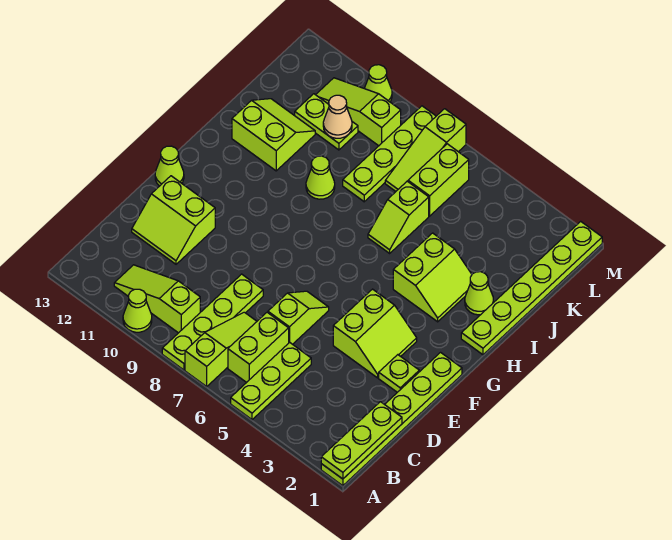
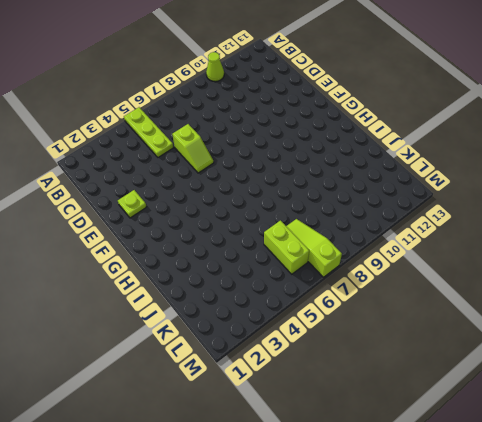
none -> lime 1x6 plate [321,353,462,486]
none -> lime 1x3 slope [185,312,257,386]
none -> lime 1x4 plate [162,274,263,370]

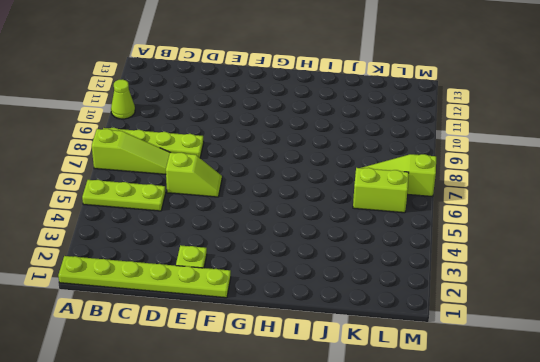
none -> lime 1x2 brick [228,312,289,383]
none -> lime 1x3 slope [114,265,200,333]
none -> lime 2x2 slope [132,176,215,264]

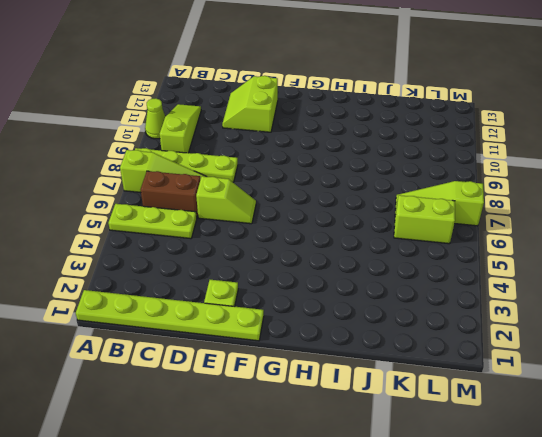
brown 1x2 brick [141,171,200,216] -> lime 1x2 brick [228,312,289,383]
none -> lime 2x2 slope [333,289,417,378]
none -> lime 1x1 cone [155,146,184,186]
none -> lime 1x6 plate [461,221,602,355]

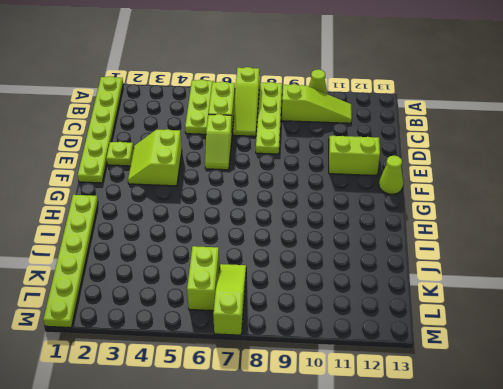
none -> lime 2x2 slope [393,233,472,322]
none -> lime 1x1 cone [465,272,493,315]
none -> lime 1x2 slope [368,181,429,253]

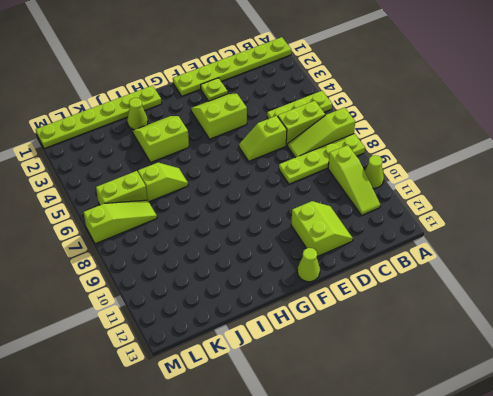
none -> lime 1x1 cone [306,156,335,199]
none -> lime 2x2 slope [232,99,315,171]
none -> lime 1x4 plate [343,106,436,202]

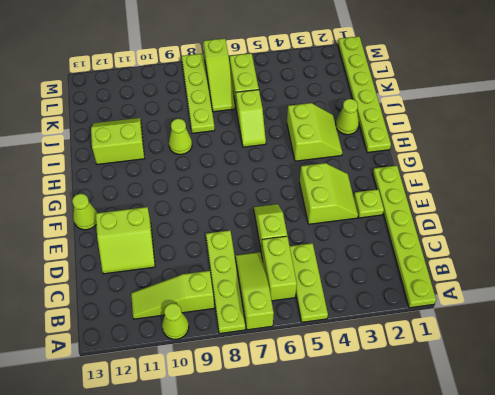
none -> lime 1x2 plate [295,94,358,150]
none -> lime 1x3 slope [316,78,401,146]
none -> lime 1x1 cone [364,65,392,102]

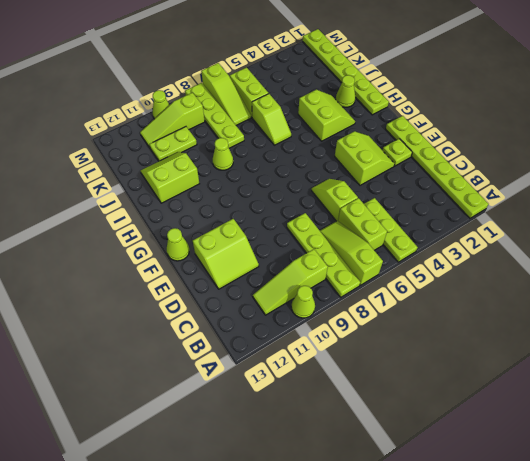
none -> lime 1x3 plate [321,402,402,479]
none -> tan 1x1 cone [323,95,352,138]

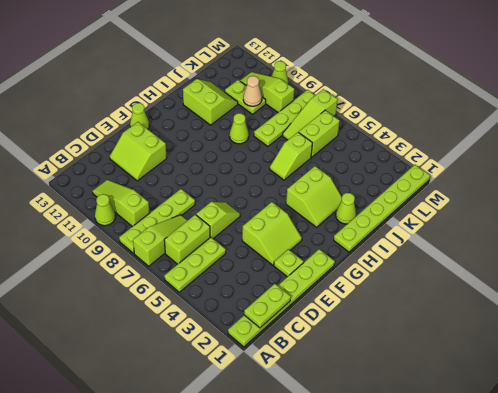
lime 1x2 plate [244,284,291,328] -> lime 1x3 plate [321,402,402,479]

